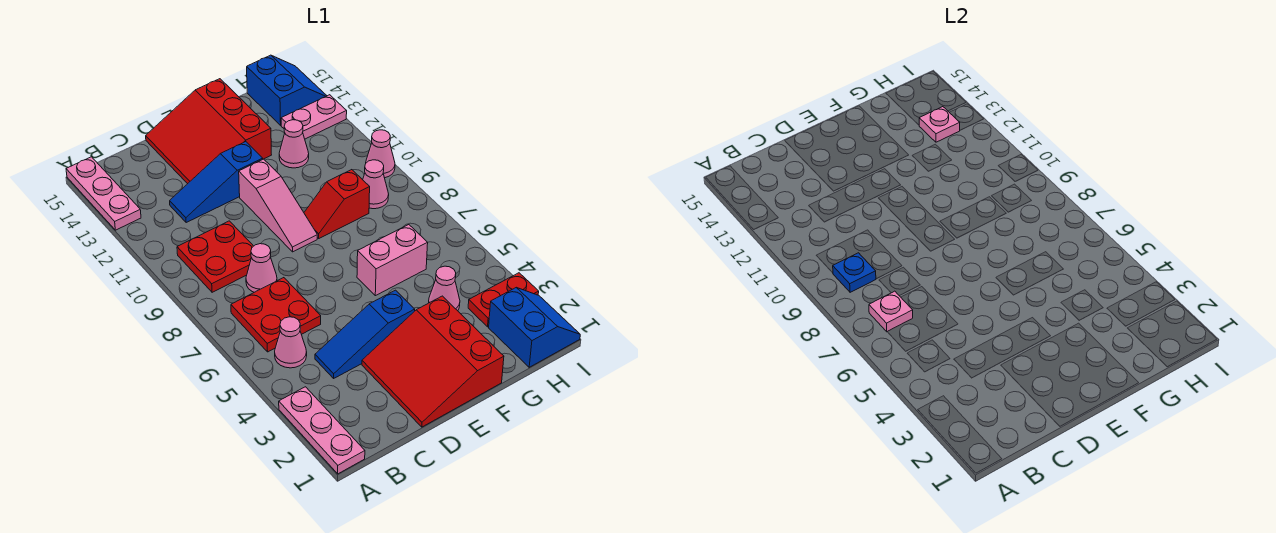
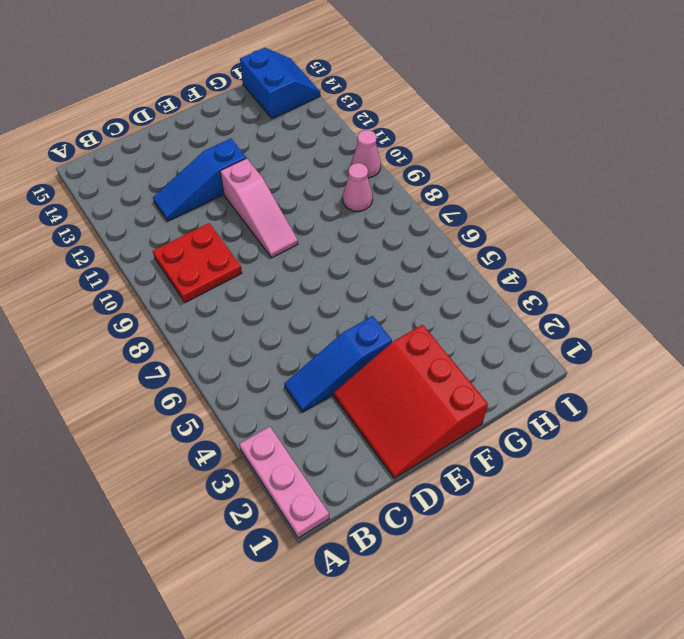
none -> pink 1x3 plate [66,157,141,230]
none -> pink 1x1 cone [275,317,307,368]
none -> red 2x2 plate [231,278,321,352]

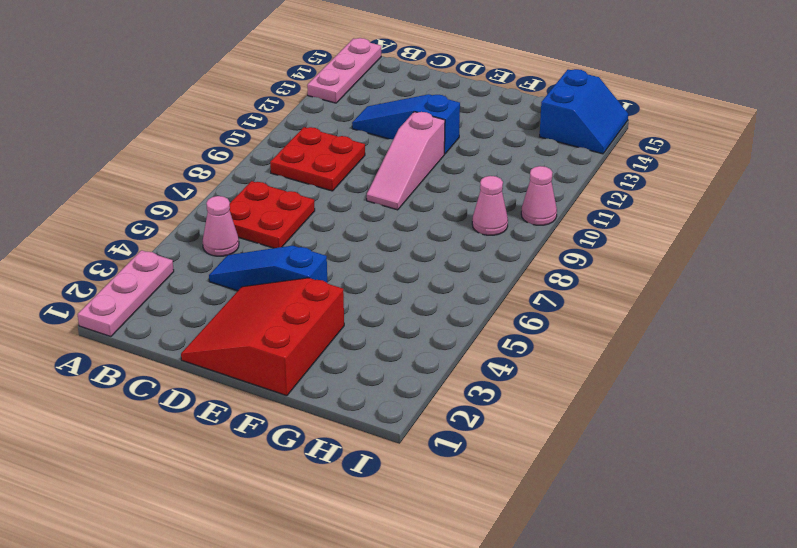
none -> pink 1x1 cone [246,244,277,292]
none -> red 3x3 slope [146,79,271,184]
none -> pink 1x2 brick [357,225,428,296]

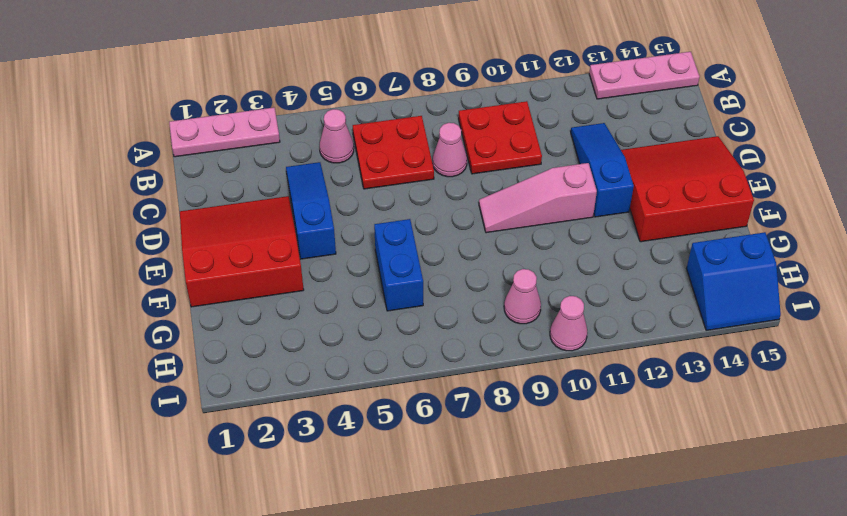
blue 1x2 brick [374,219,423,311] -> pink 1x2 brick [357,225,428,296]
none -> red 1x2 slope [304,170,370,238]
none -> pink 1x1 cone [429,266,460,311]
none -> pink 1x1 cone [279,120,309,168]

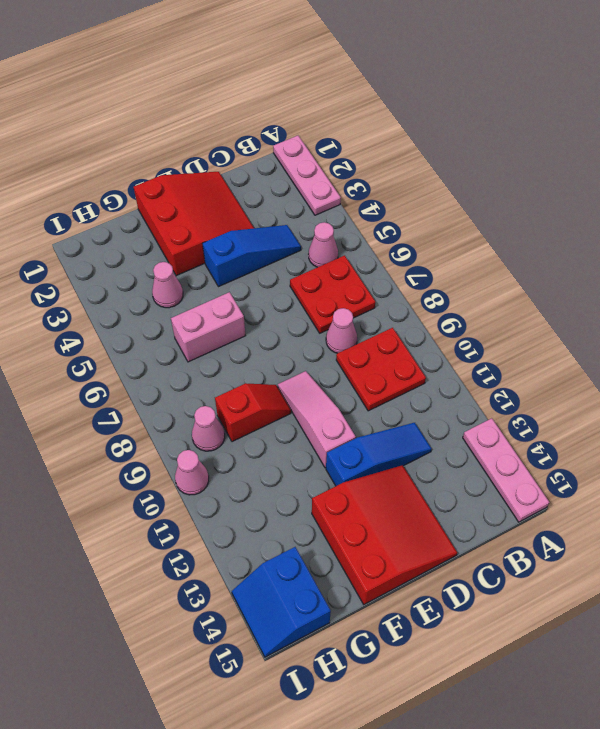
none -> pink 1x1 cone [279,120,309,168]
none -> blue 2x2 slope [489,288,580,367]
none -> red 1x2 plate [468,273,539,327]

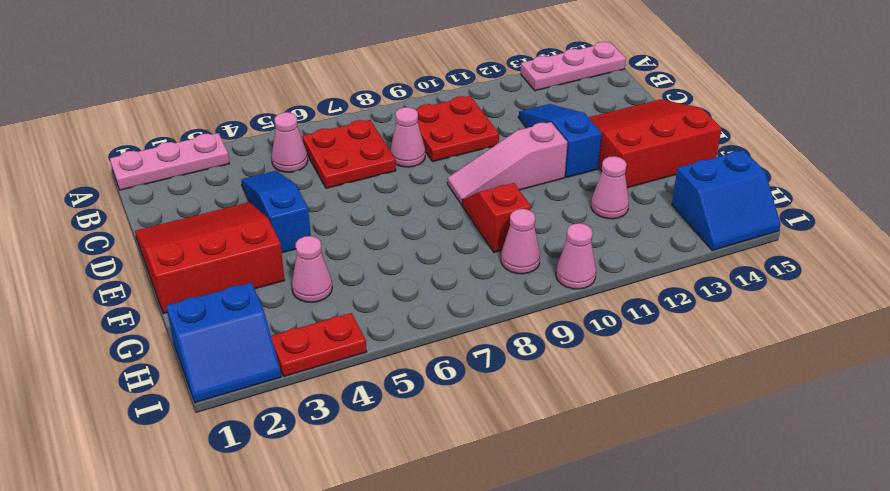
red 1x2 plate [271,313,367,376] -> red 1x2 plate turned to [468,273,539,327]
none -> pink 1x2 brick [357,225,428,296]
none -> pink 1x2 plate [281,95,347,139]
none -> pink 1x1 plate [869,291,913,332]

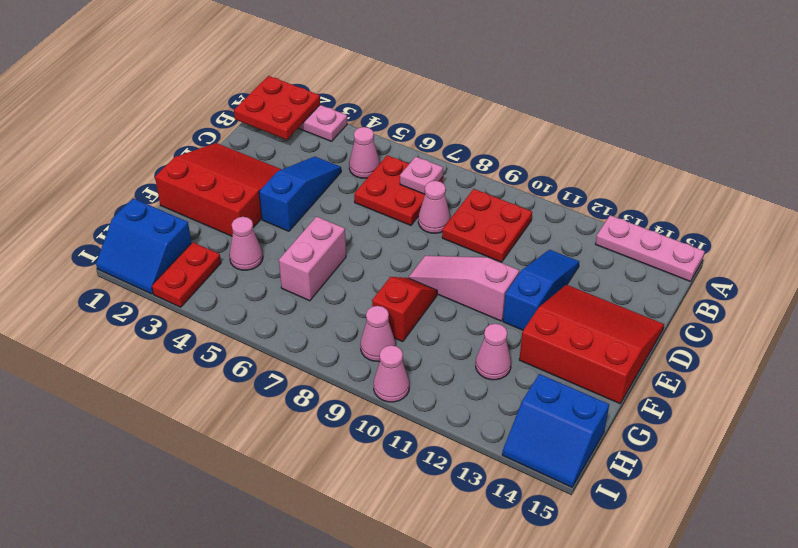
red 2x2 plate [234,76,320,140] -> none
none -> pink 1x2 plate [281,95,347,139]
none -> blue 1x1 plate [833,253,876,292]
none -> pink 1x1 plate [919,107,960,142]

